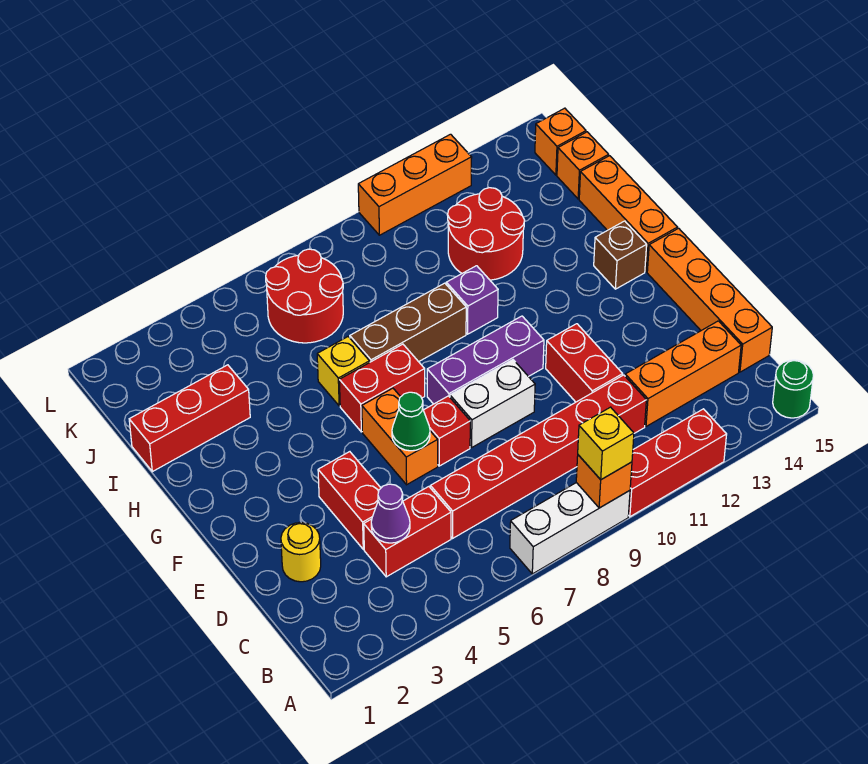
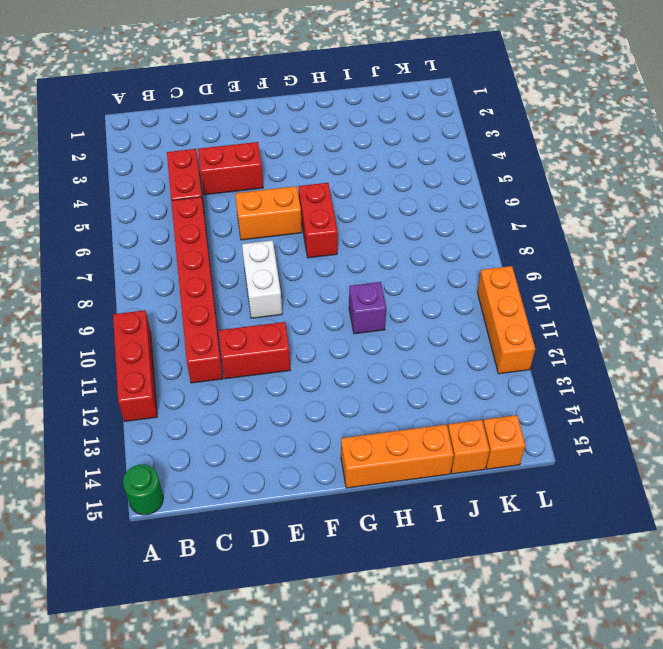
none -> white 1x3 brick [510,483,630,574]
none -> orange 1x3 brick [625,321,741,426]
none -> orange 1x4 brick [647,228,772,372]
none -> yellow 1x1 round brick [281,523,321,582]

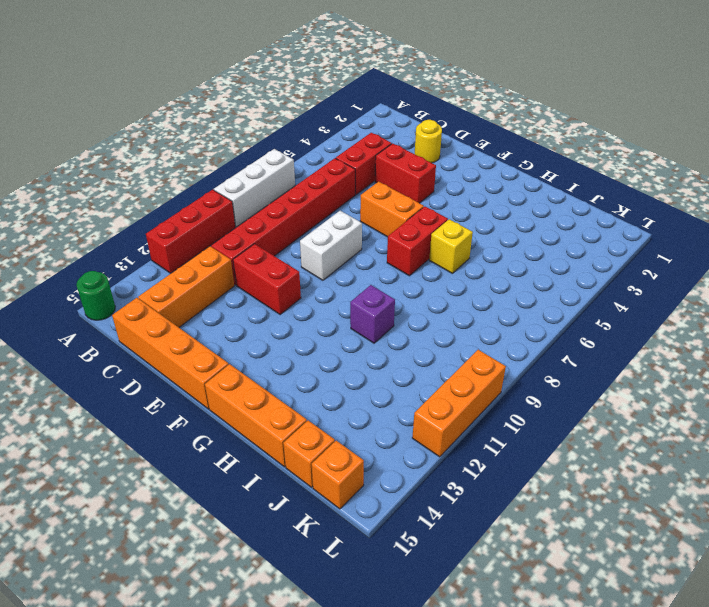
none -> red 1x1 brick [424,396,470,466]
none -> purple 1x3 brick [427,316,544,404]
none -> brown 1x1 brick [594,221,647,289]
none -> brown 1x3 brick [350,283,466,362]

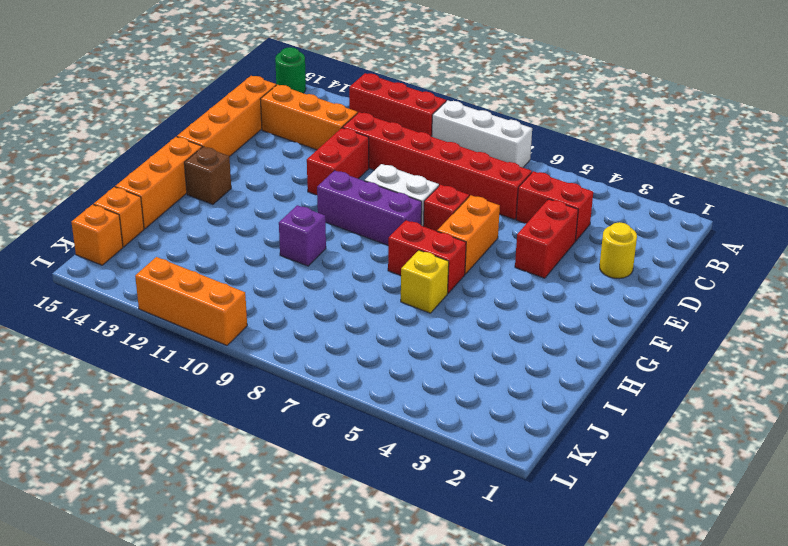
none -> brown 1x3 brick [350,283,466,362]
none -> red 1x3 brick [129,365,250,472]
none -> red 2x2 round brick [448,188,525,280]
none -> red 2x2 round brick [266,249,343,343]

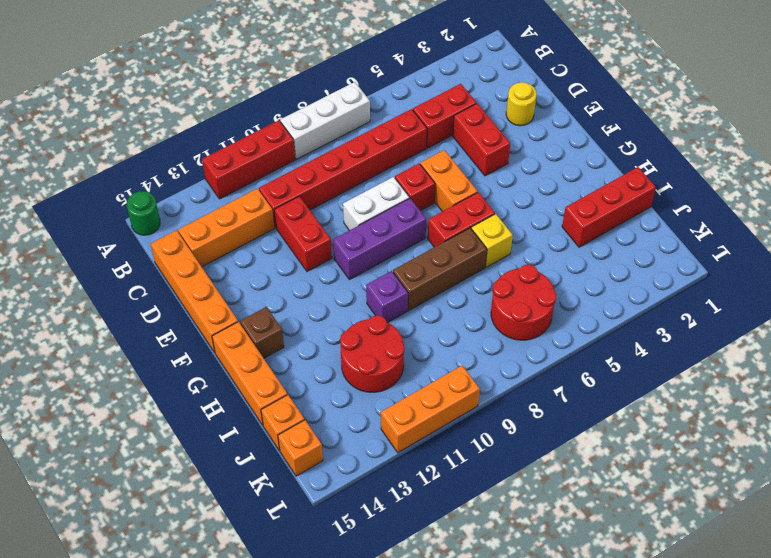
none -> orange 1x1 brick [576,455,632,508]
none -> purple 1x1 cone [371,484,410,543]
none -> green 1x1 cone [392,392,430,451]
none -> yellow 1x1 brick [578,407,634,480]

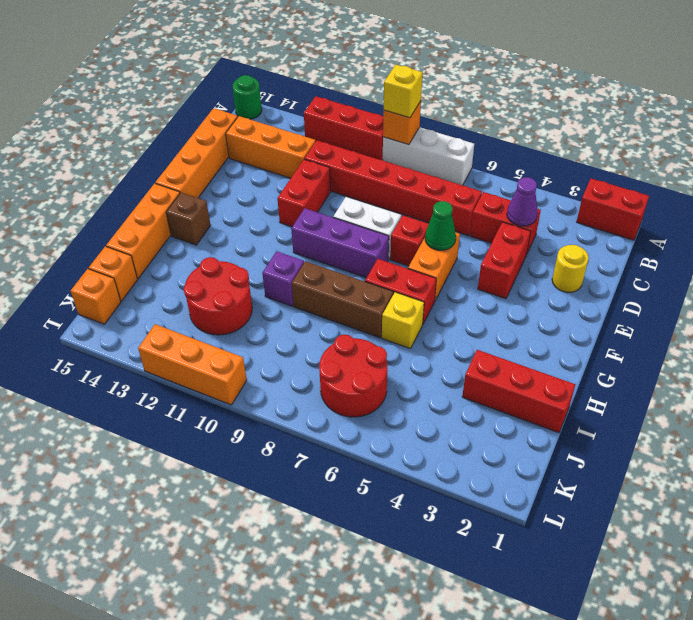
red 1x2 brick [577,179,649,240] -> none

